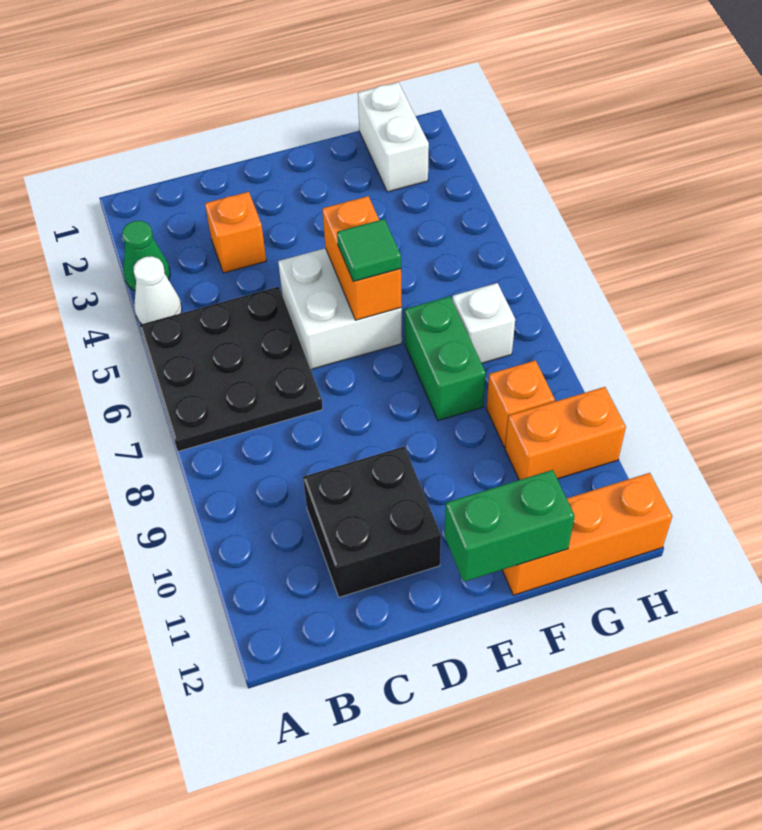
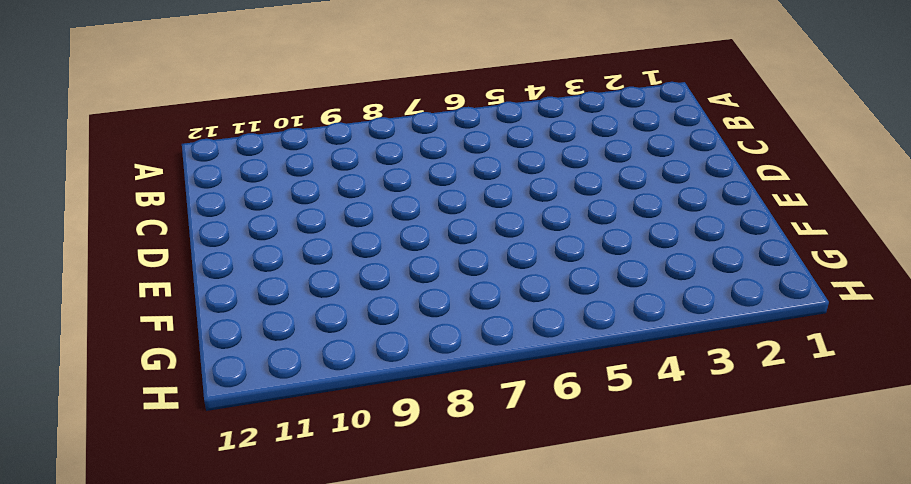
none -> green 1x1 cone [122,221,170,291]
none -> white 1x1 cone [134,256,182,324]
none -> black 3x3 plate [140,287,323,451]

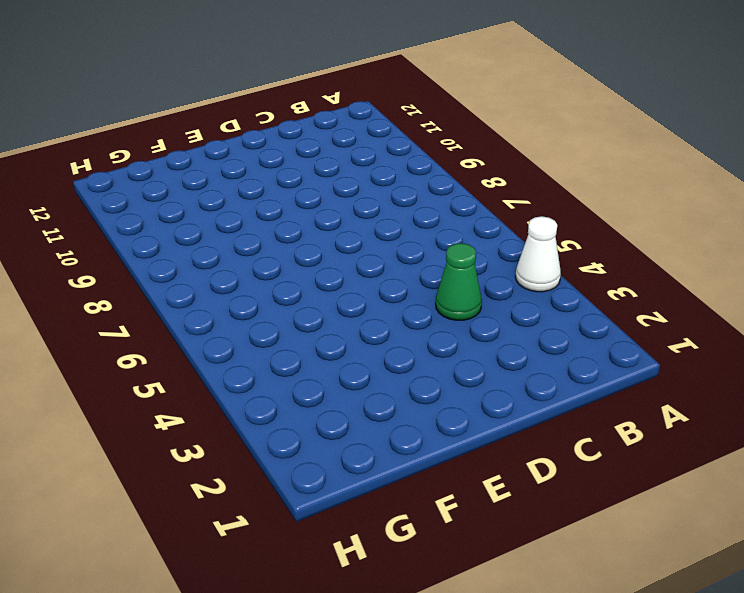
green 1x1 cone [436,243,482,320] -> green 1x1 cone moved to [122,221,170,291]
none -> black 3x3 plate [140,287,323,451]
none -> orange 1x1 brick [205,192,266,273]
none -> black 2x2 brick [303,447,441,597]

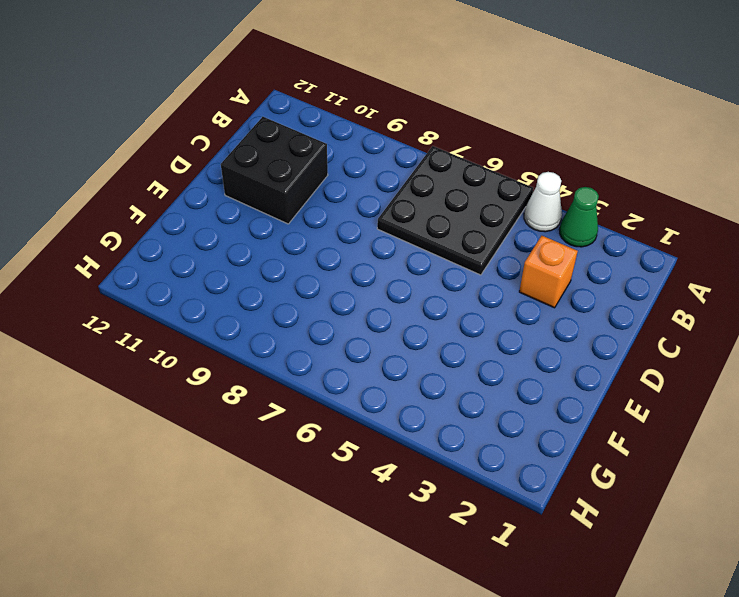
none -> white 2x2 brick [278,248,402,369]
none -> green 1x2 brick [405,296,486,421]
none -> orange 1x3 brick [502,473,672,595]

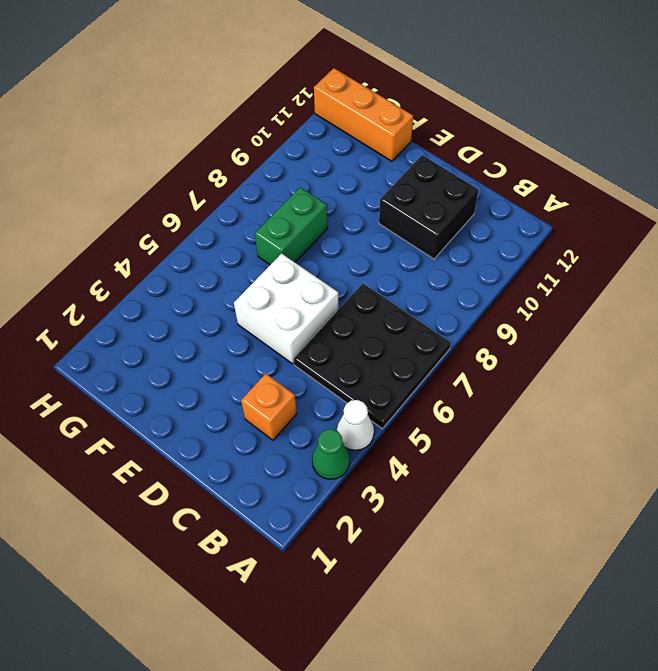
none -> white 1x2 brick [358,82,429,192]
none -> white 1x1 brick [452,283,515,363]
none -> orange 1x1 brick [486,360,555,447]

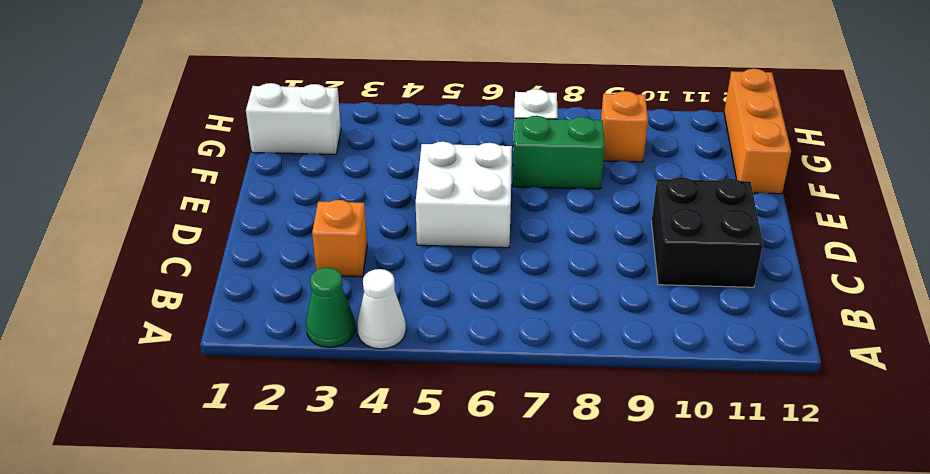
none -> black 3x3 plate [140,287,323,451]
none -> orange 1x2 brick [505,387,626,480]
none -> orange 1x2 brick [322,196,402,320]

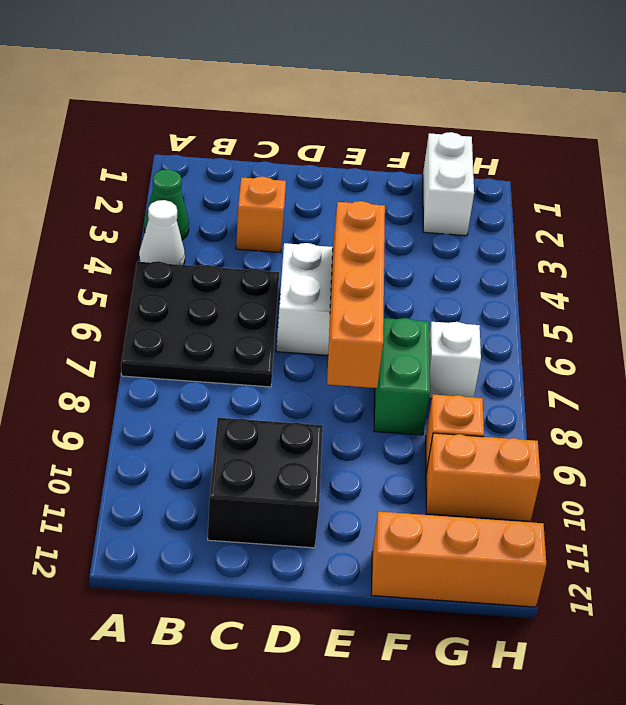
orange 1x4 brick [327,201,385,388] -> orange 1x2 brick [322,196,402,320]
none -> green 1x2 brick [445,470,575,582]
none -> green 1x1 tile [337,219,401,282]

